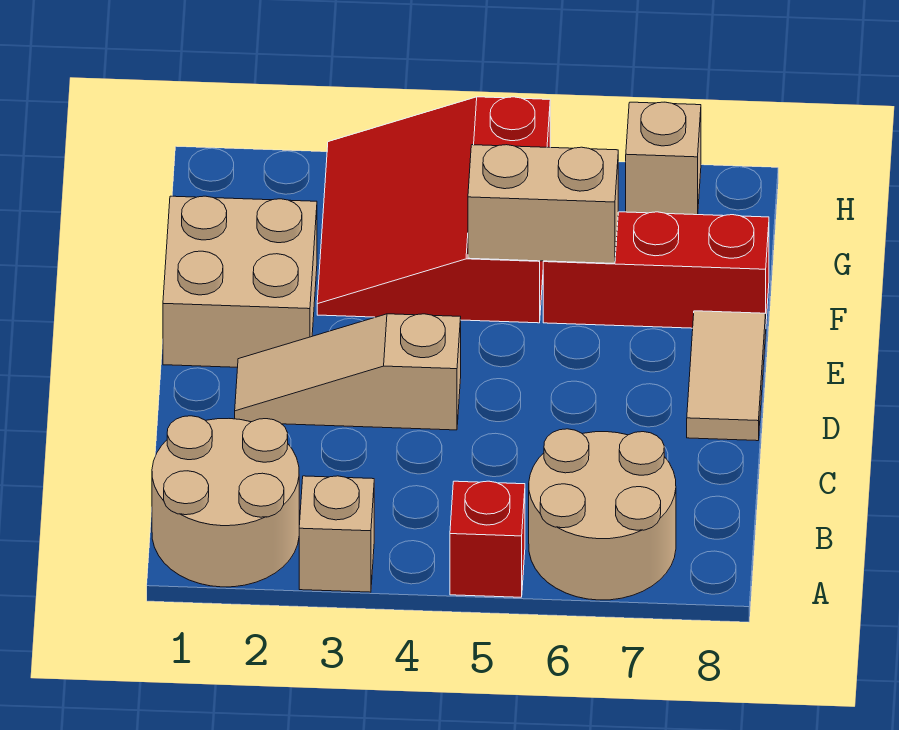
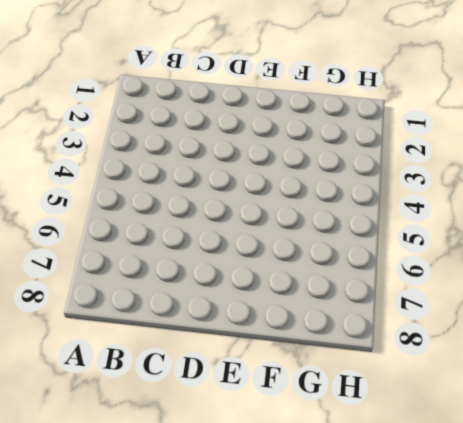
none -> tan 2x2 round brick [152,416,299,587]
none -> tan 1x1 brick [299,476,374,592]

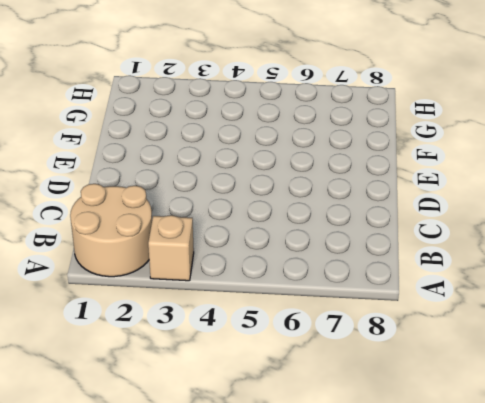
none -> red 1x1 brick [450,481,525,597]
none -> tan 2x2 round brick [529,429,676,600]

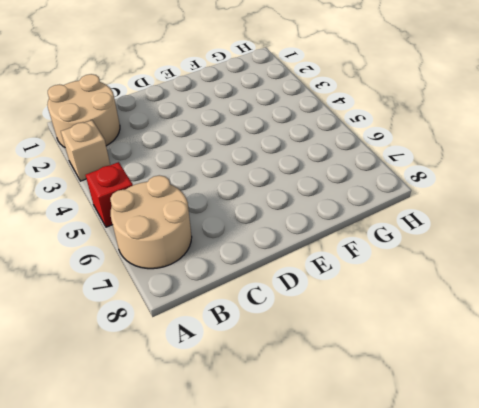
none -> tan 1x3 slope [235,314,461,430]
none -> tan 1x2 tile [687,311,766,441]

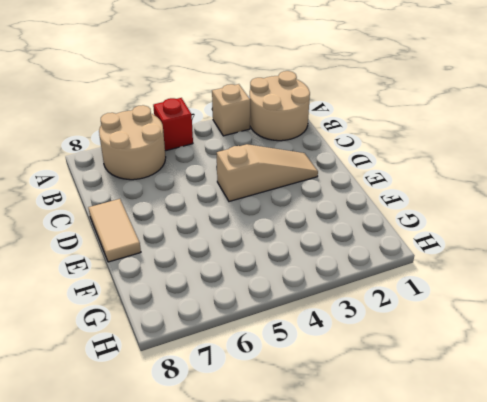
none -> tan 2x2 brick [163,196,317,367]
none -> red 3x3 slope [317,97,550,323]

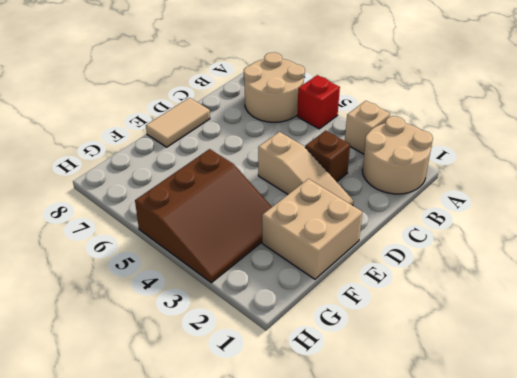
brown 1x1 brick [305,131,350,182] -> none
brown 3x3 slope [135,149,272,283] -> red 3x3 slope [317,97,550,323]
none -> red 1x3 brick [543,212,769,328]
none -> tan 1x1 brick [626,102,701,215]

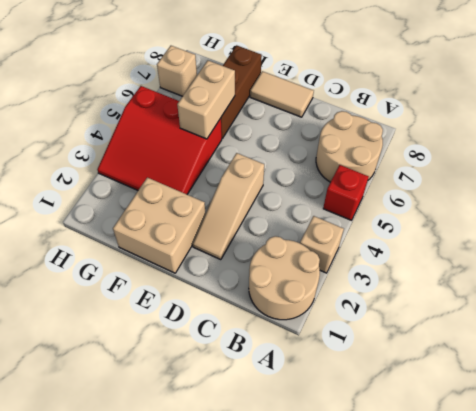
brown 1x3 brick [221,45,262,138] -> red 1x3 brick [543,212,769,328]

